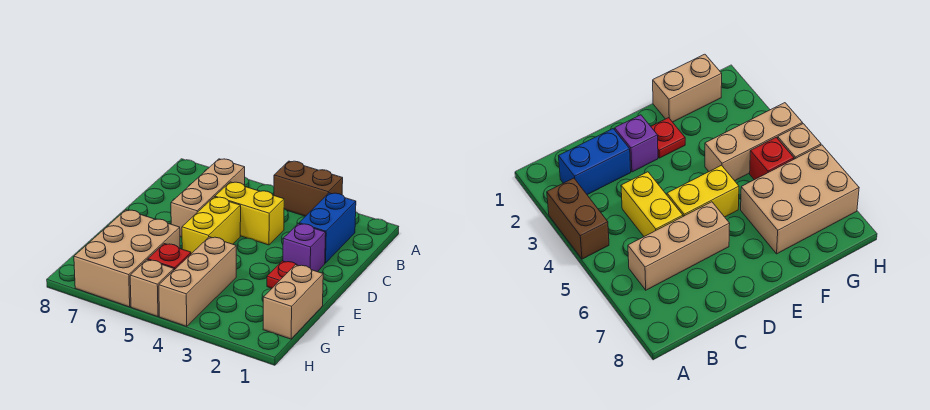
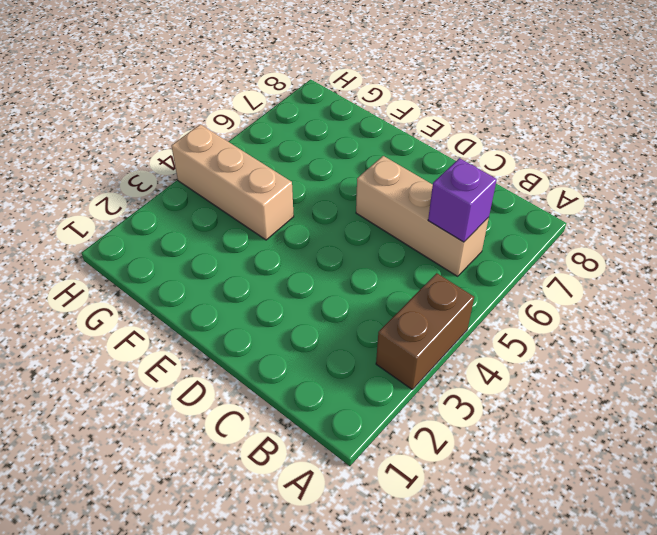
purple 1x1 brick [428,158,497,242] -> purple 1x1 brick moved to [283,224,326,272]
none -> blue 1x2 brick [299,193,356,263]
none -> yellow 1x2 brick [215,182,284,245]
none -> yellow 1x2 brick [182,197,241,254]

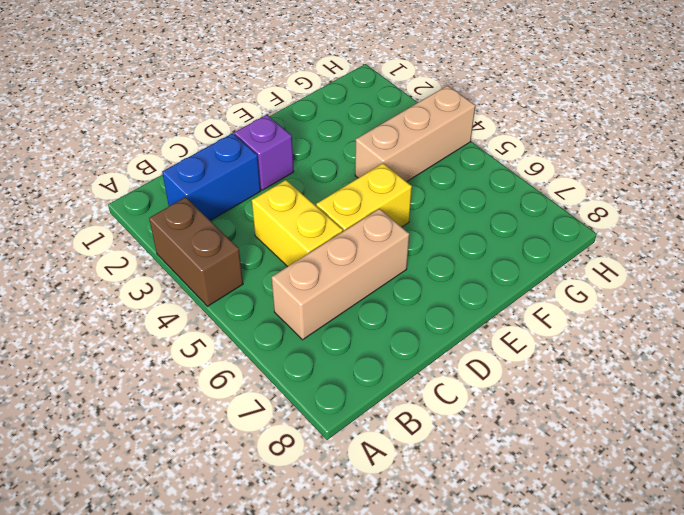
none -> red 1x1 plate [267,261,297,288]
none -> tan 1x2 brick [263,265,323,339]
none -> tan 2x3 brick [74,210,180,307]

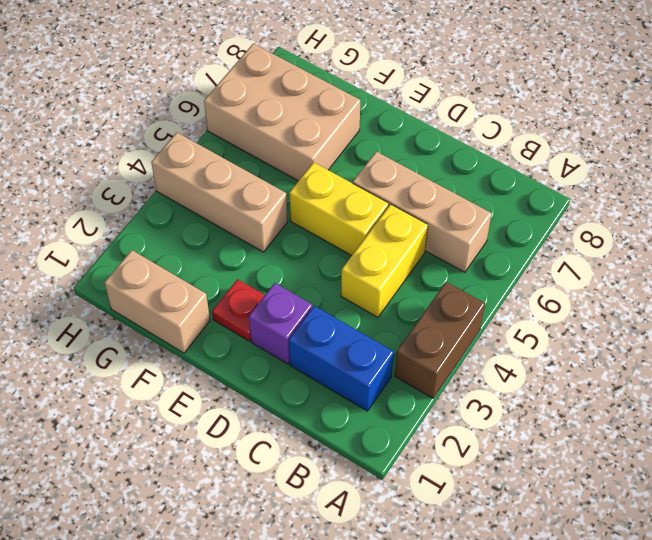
none -> red 1x1 brick [148,244,191,270]
none -> tan 1x1 brick [130,260,174,317]

